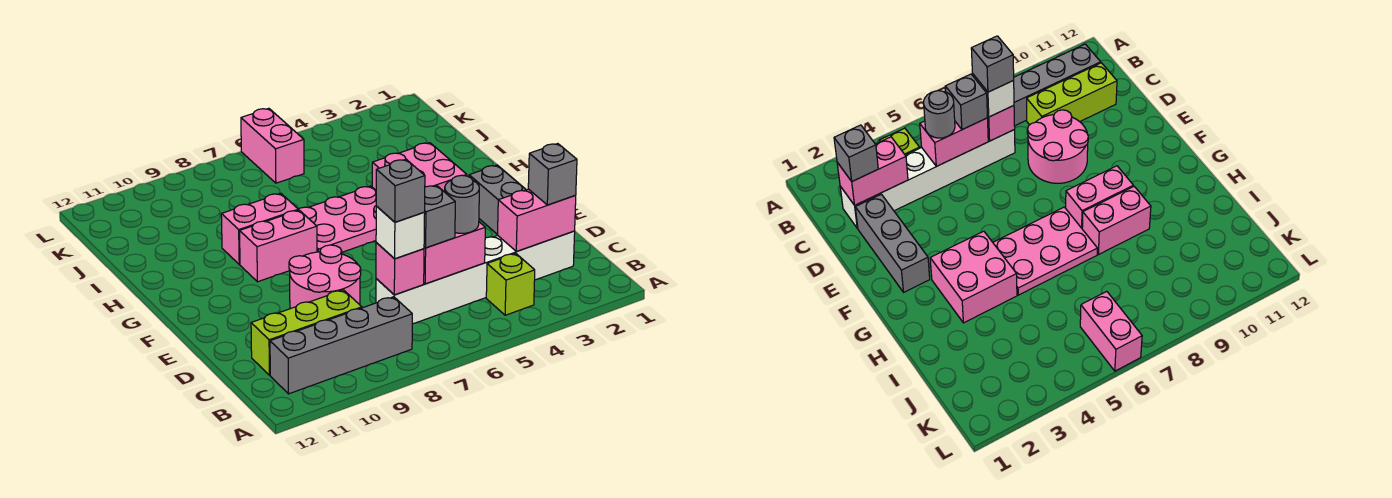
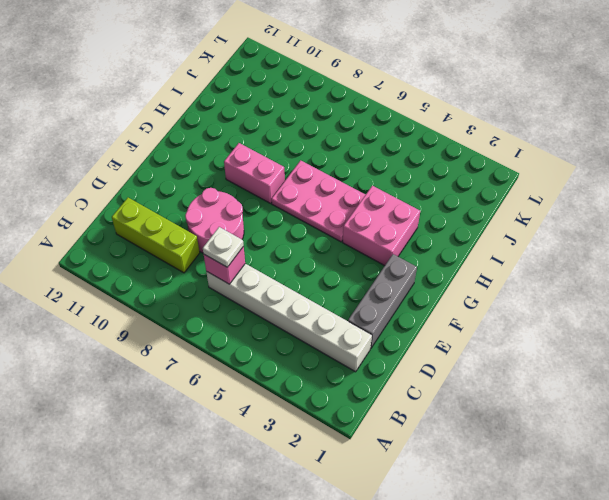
white 1x1 plate [203,227,244,267] -> white 1x1 brick [376,206,425,259]
none -> lime 1x1 brick [486,253,535,315]
none -> grey 1x4 brick [270,297,412,394]
none -> pink 1x2 brick [221,193,298,264]

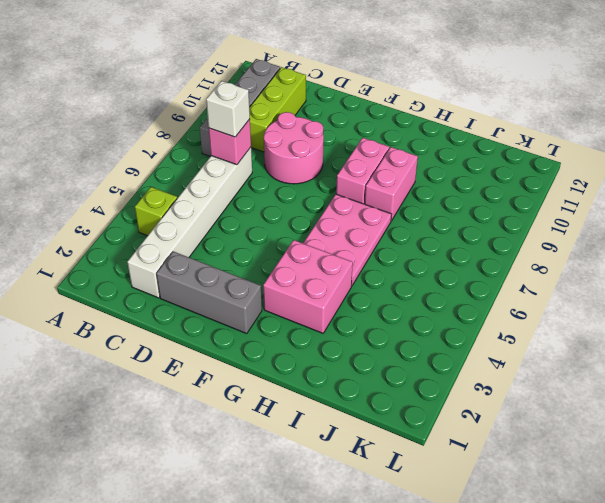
none -> pink 1x2 brick [241,108,304,183]
none -> pink 1x2 brick [498,189,576,251]
none -> pink 1x2 brick [424,222,485,284]

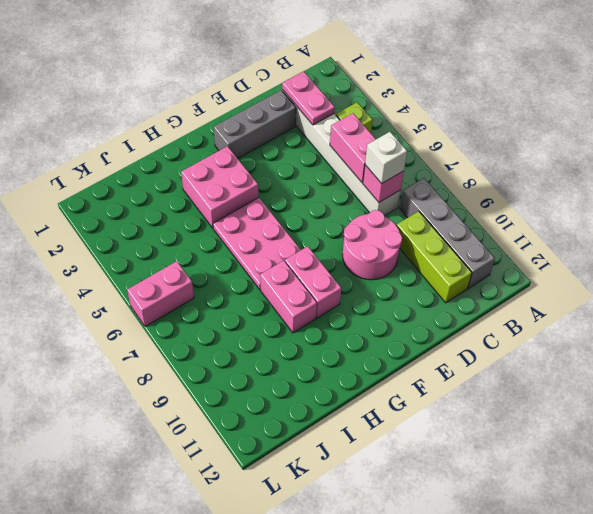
pink 1x2 plate [282,71,335,125] -> pink 1x2 brick [498,189,576,251]
none -> grey 1x1 brick [528,144,577,205]
none -> grey 1x1 round brick [445,175,479,233]
none -> grey 1x1 brick [424,185,455,248]

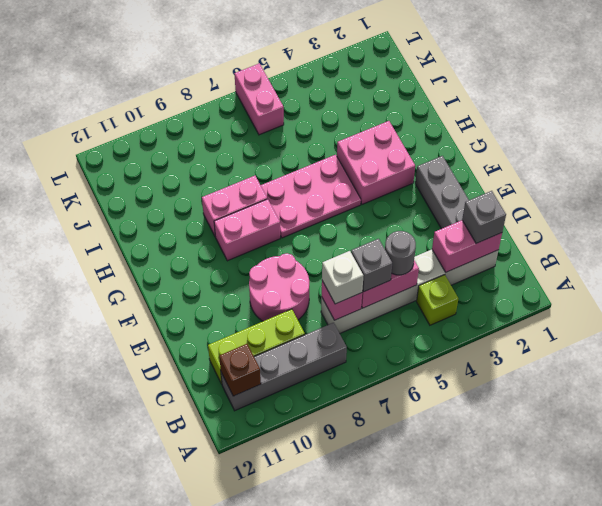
brown 1x1 brick [219,344,261,396] -> none
none -> grey 1x1 brick [376,159,425,222]

